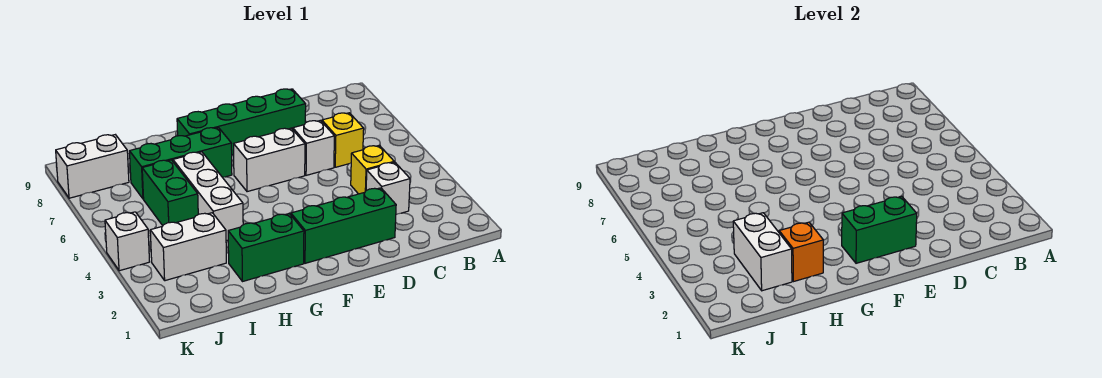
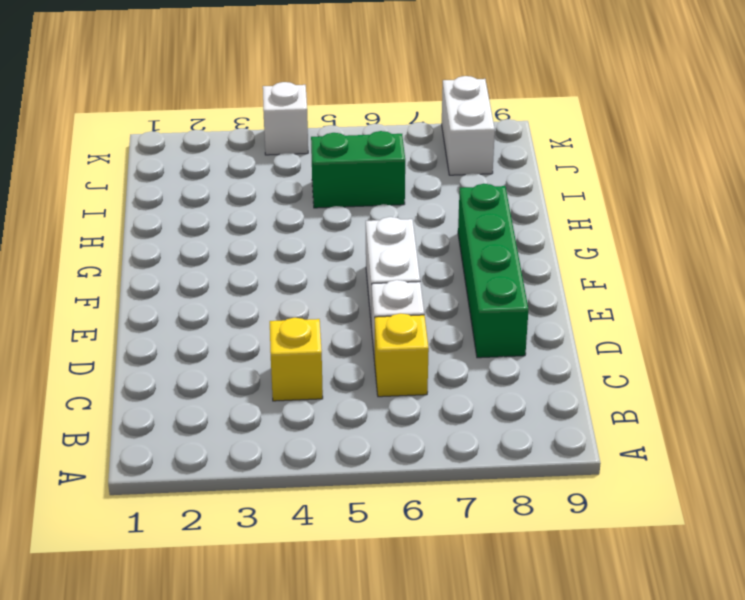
none -> white 1x1 brick [366,162,410,215]
none -> green 1x3 brick [291,188,396,263]
none -> green 1x2 brick [228,214,304,282]

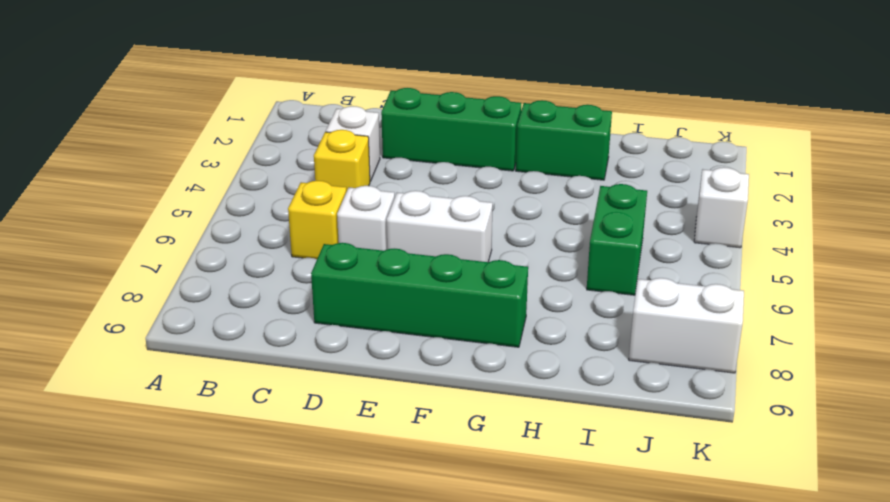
none -> green 1x3 brick [129,127,232,199]
none -> white 1x3 brick [173,152,243,241]
none -> white 1x2 brick [150,213,226,281]

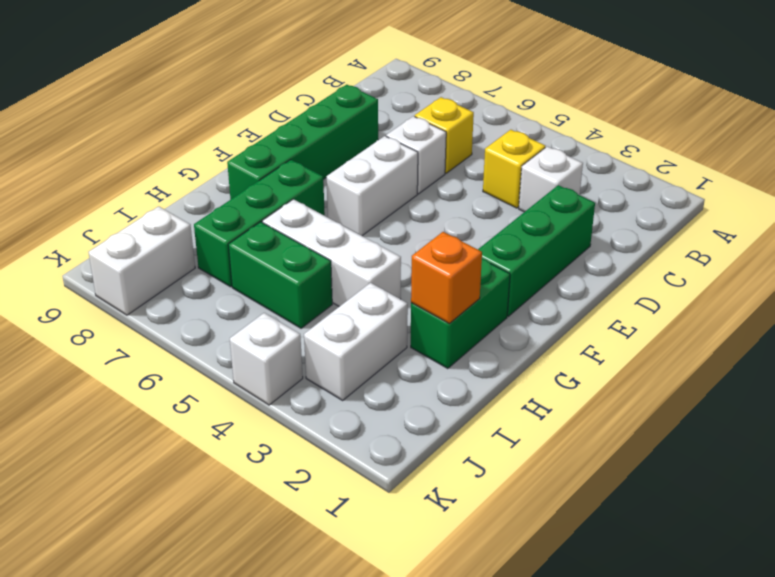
none -> green 1x2 brick [842,196,917,263]
none -> white 1x2 brick [733,213,792,291]

